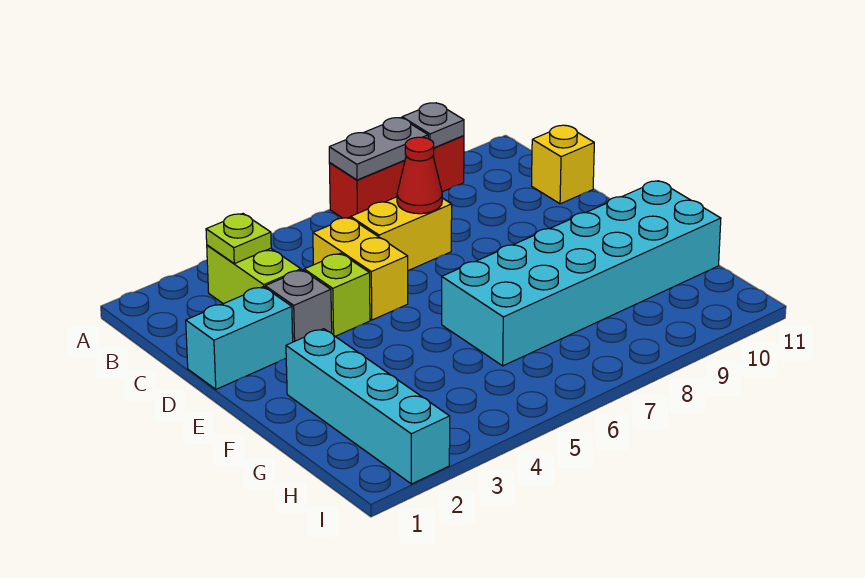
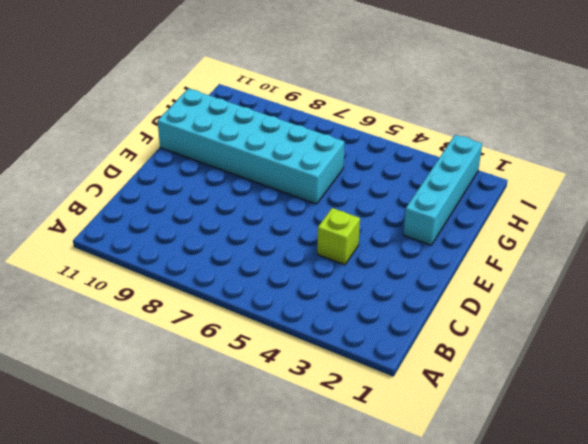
none -> red 1x3 brick [329,136,464,218]
none -> lime 1x2 brick [207,245,301,304]
none -> yellow 1x2 brick [313,217,408,320]

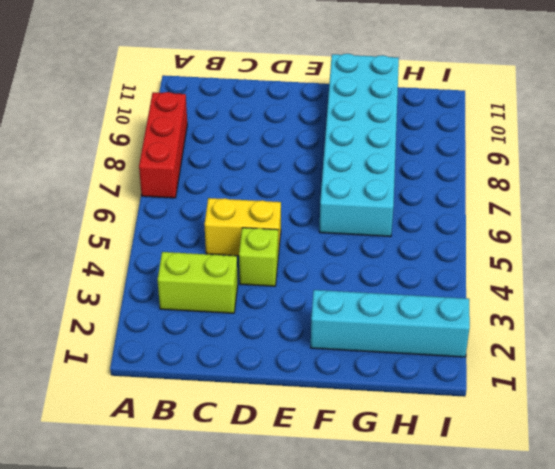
none -> yellow 1x2 brick [351,197,452,271]
none -> yellow 1x1 brick [531,125,594,204]
none -> cyan 1x2 brick [186,287,293,389]

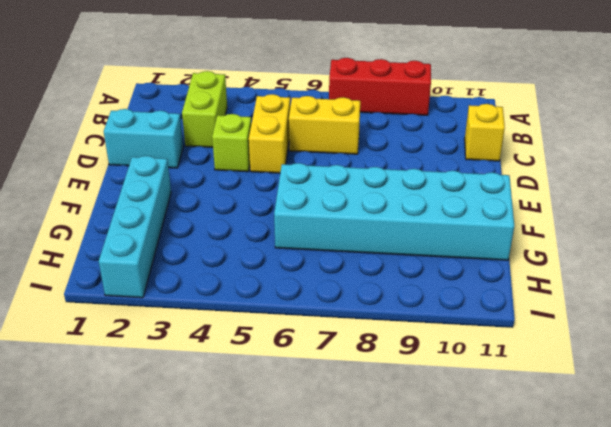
none -> grey 1x1 brick [265,270,332,342]
none -> grey 1x2 plate [329,118,428,180]
none -> grey 1x1 plate [402,103,464,148]

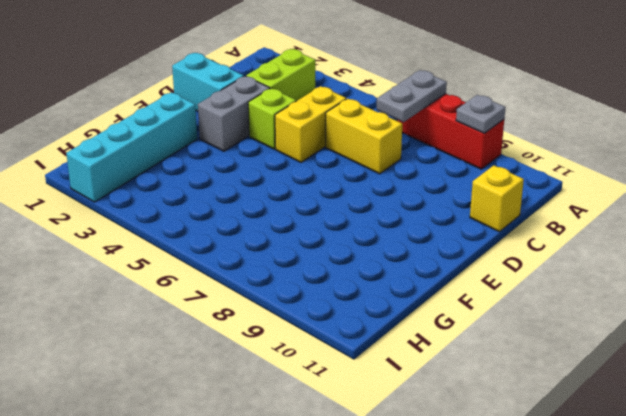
grey 1x2 plate [377,70,447,122] -> grey 1x2 plate turned to [329,118,428,180]
grey 1x2 brick [198,76,270,151] -> grey 1x1 brick [265,270,332,342]
none -> cyan 2x6 brick [442,181,721,366]
none -> lime 1x1 plate [206,214,271,264]
none -> red 1x1 cone [397,137,442,214]

